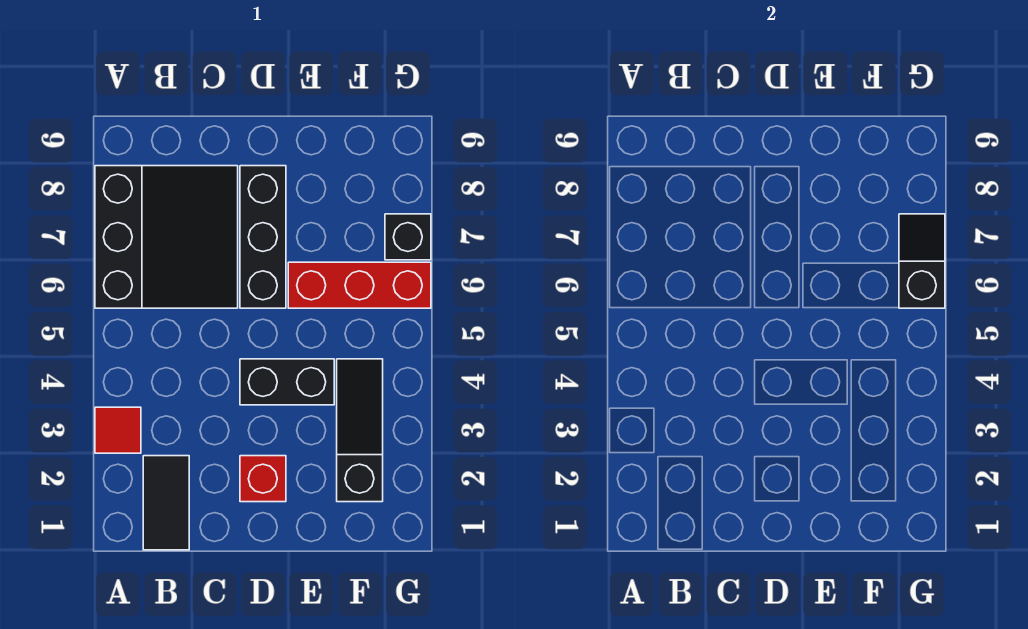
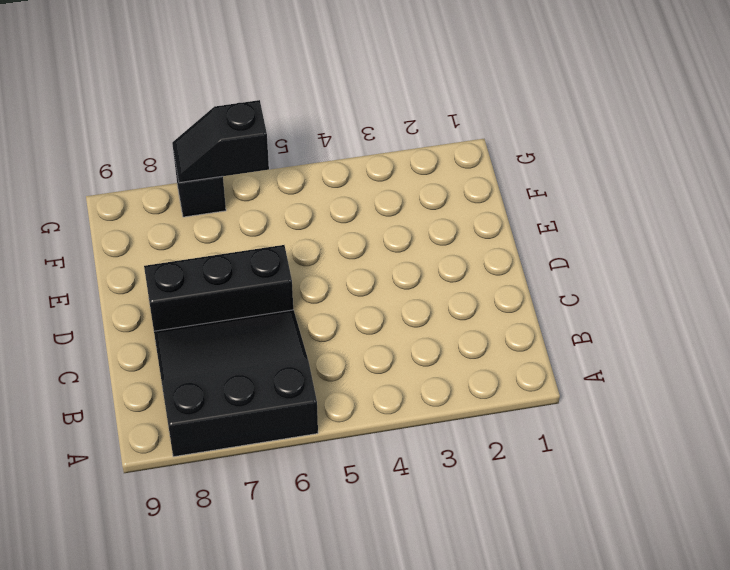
none -> red 1x1 tile [95,407,141,453]
none -> black 1x2 tile [143,456,189,550]

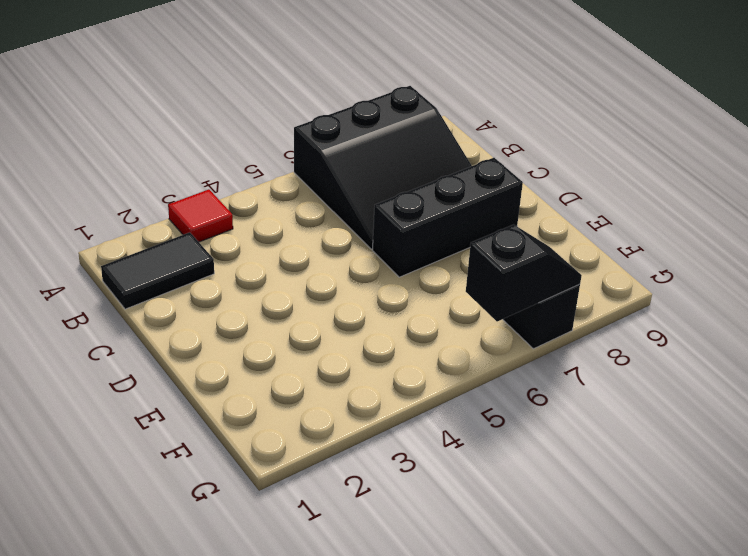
none -> red 1x1 brick [240,456,286,502]
none -> black 1x2 brick [240,359,334,405]

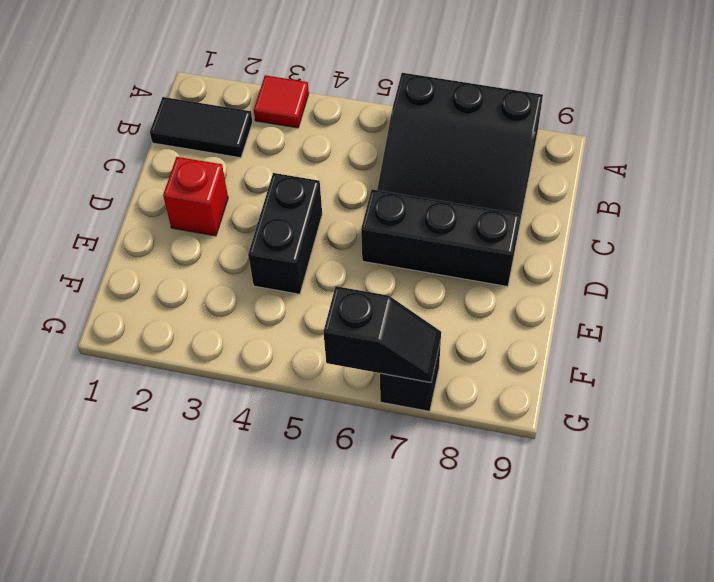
none -> red 1x3 brick [288,262,431,308]
none -> black 1x3 slope [337,359,383,502]

